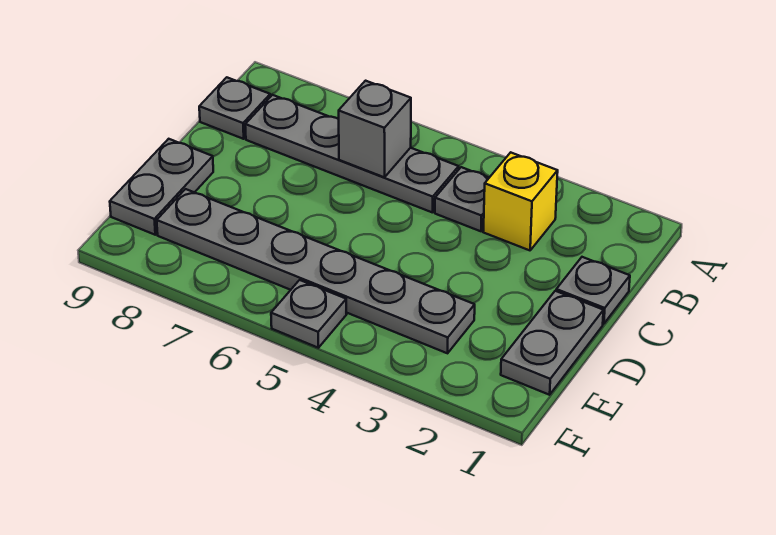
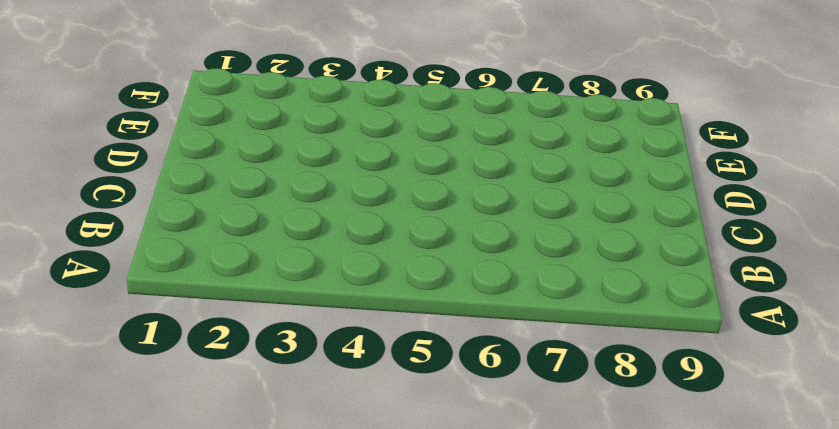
none -> yellow 1x1 brick [483,152,558,250]
none -> grey 1x1 plate [435,167,489,231]

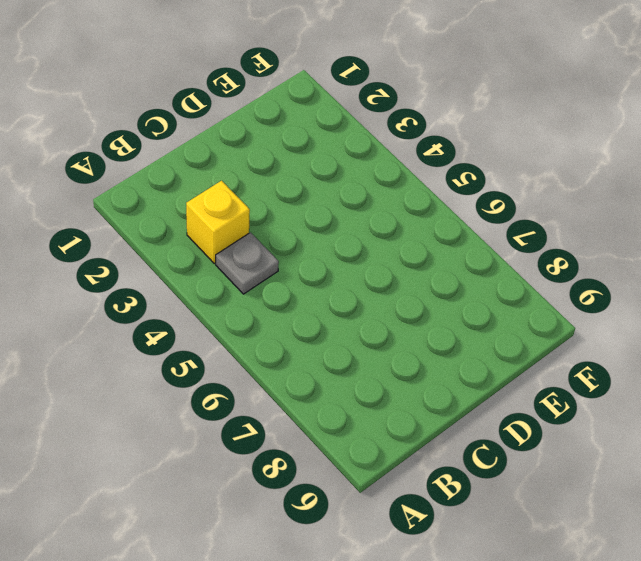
none -> grey 1x4 plate [245,95,459,213]
none -> grey 1x1 plate [199,77,270,139]

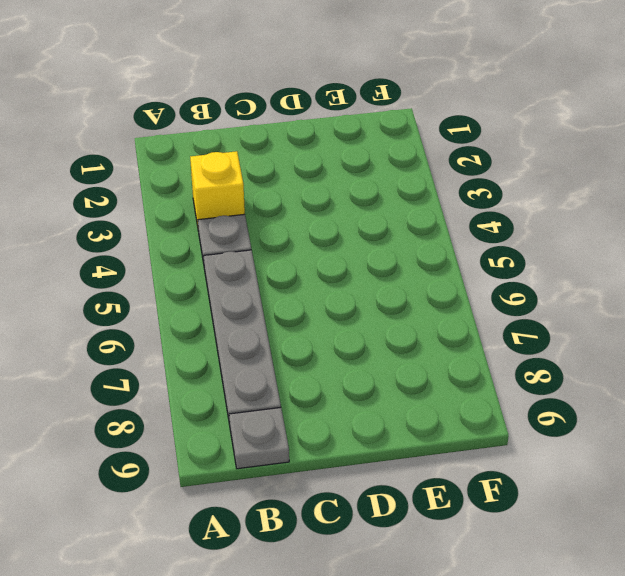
none -> grey 1x1 plate [556,257,630,324]
none -> grey 1x2 plate [501,291,604,395]

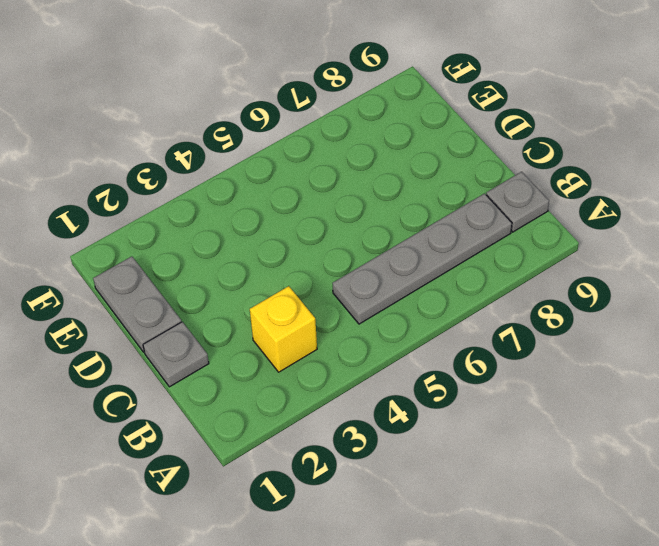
none -> grey 1x1 plate [435,167,489,231]
none -> grey 1x2 plate [110,139,213,235]

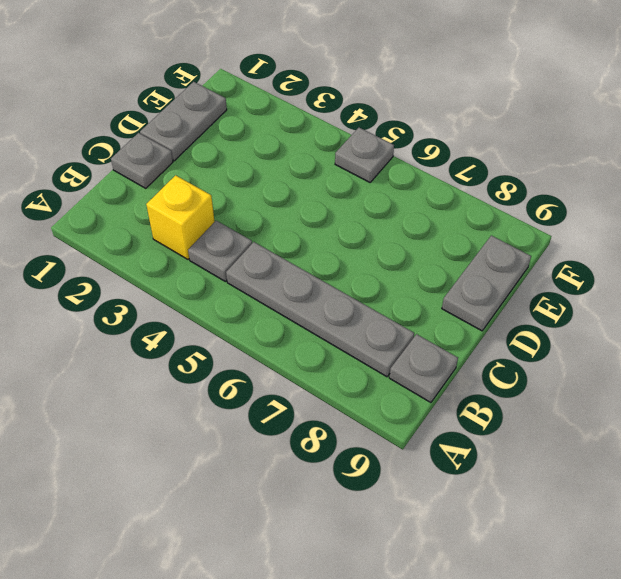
none -> grey 1x6 plate [157,189,475,353]
none -> grey 1x1 brick [339,81,411,177]

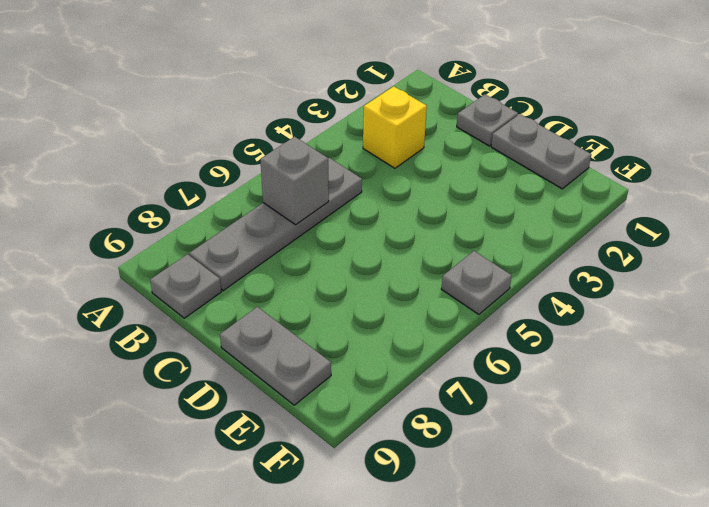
none -> grey 1x1 plate [435,167,489,231]
none -> grey 1x6 plate [157,189,475,353]

